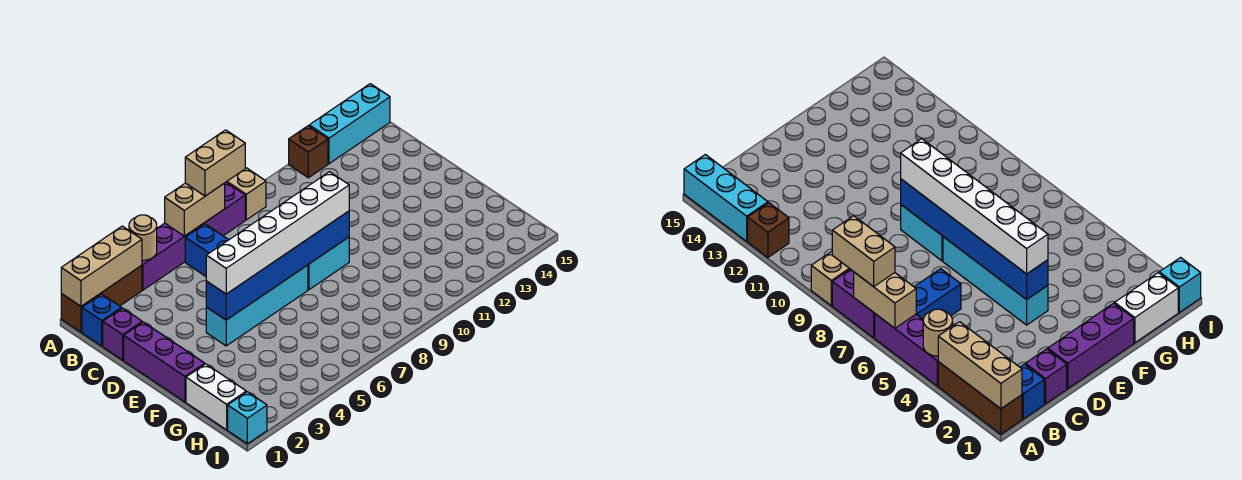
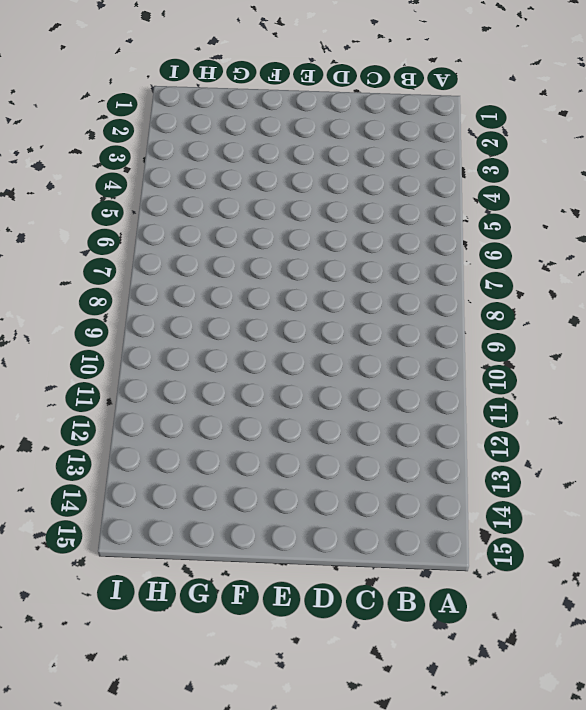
none -> brown 1x3 brick [61,265,142,332]
none -> purple 1x3 brick [142,223,204,290]
none -> purple 1x2 brick [204,182,245,236]

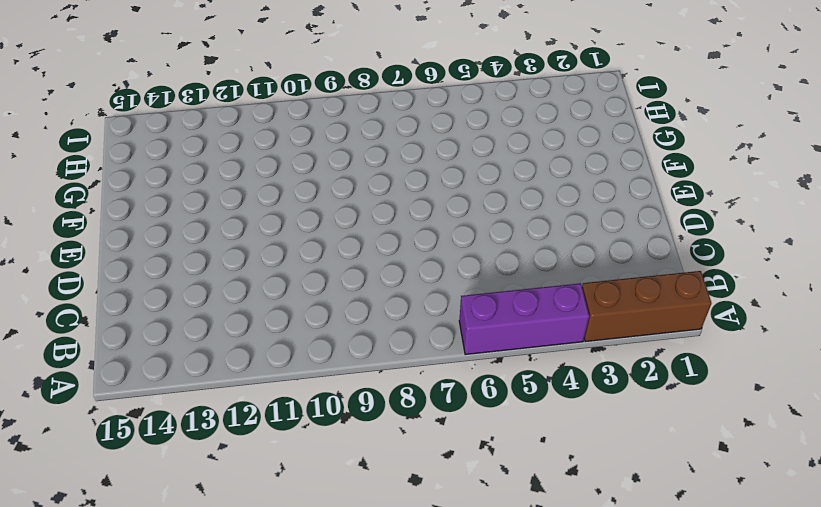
none -> purple 1x2 brick [204,182,245,236]
none -> tan 1x1 brick [227,168,266,220]
none -> brown 1x1 brick [289,126,328,178]

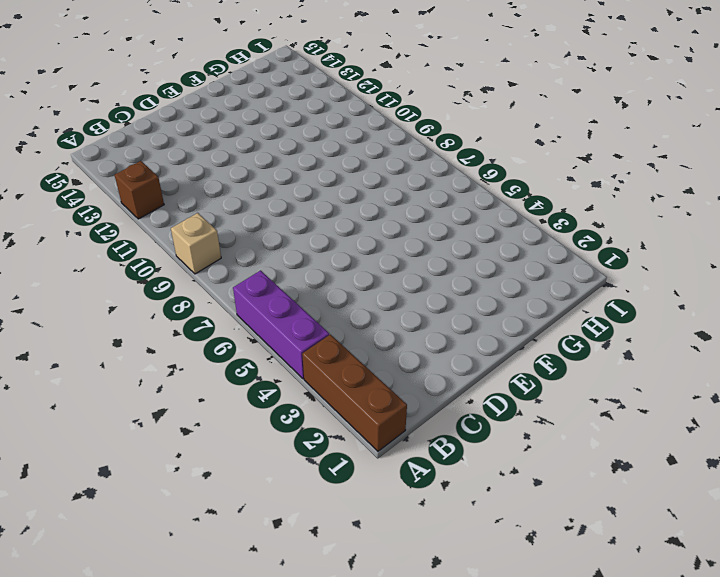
none -> purple 1x2 brick [204,182,245,236]
none -> cyan 1x3 brick [309,84,390,164]
none -> blue 1x1 brick [82,294,121,346]

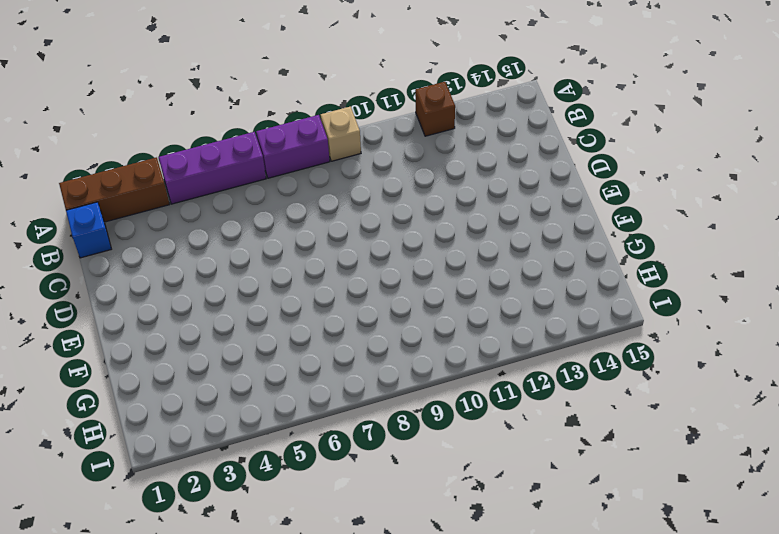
none -> cyan 1x3 brick [309,84,390,164]
none -> blue 1x2 brick [185,224,228,276]
none -> purple 1x1 brick [103,308,142,360]

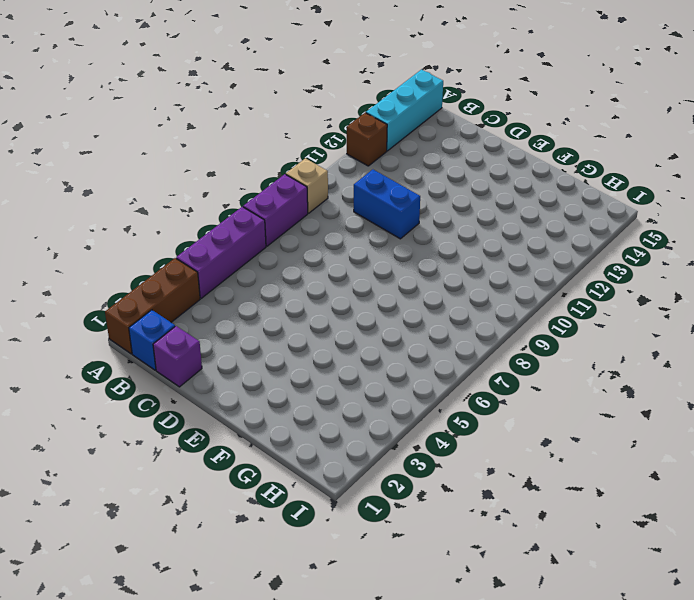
blue 1x2 brick [354,170,420,239] -> blue 1x2 brick moved to [185,224,228,276]
none -> purple 1x3 brick [124,322,205,402]
none -> cyan 1x4 brick [206,265,308,346]
none -> cyan 1x2 brick [308,237,349,290]

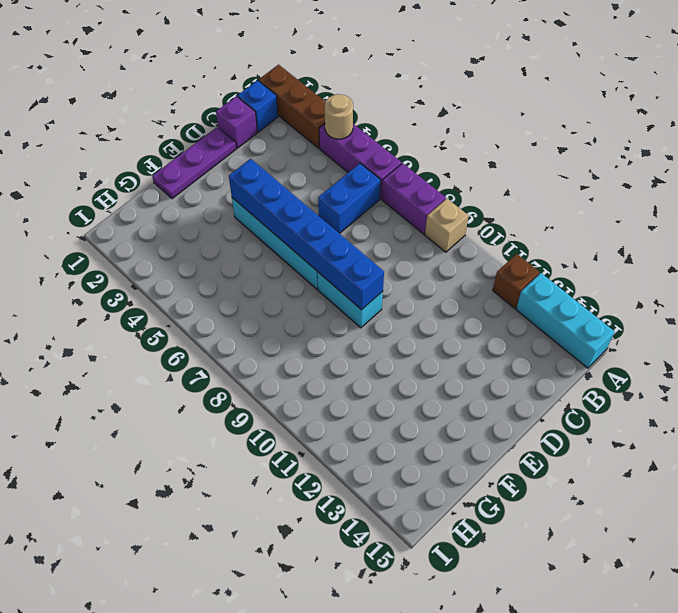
purple 1x3 plate [152,127,236,199] -> purple 1x3 brick [124,322,205,402]
none -> white 1x2 brick [186,364,246,430]
none -> cyan 1x1 brick [228,392,267,444]
none -> tan 1x3 brick [61,226,142,306]

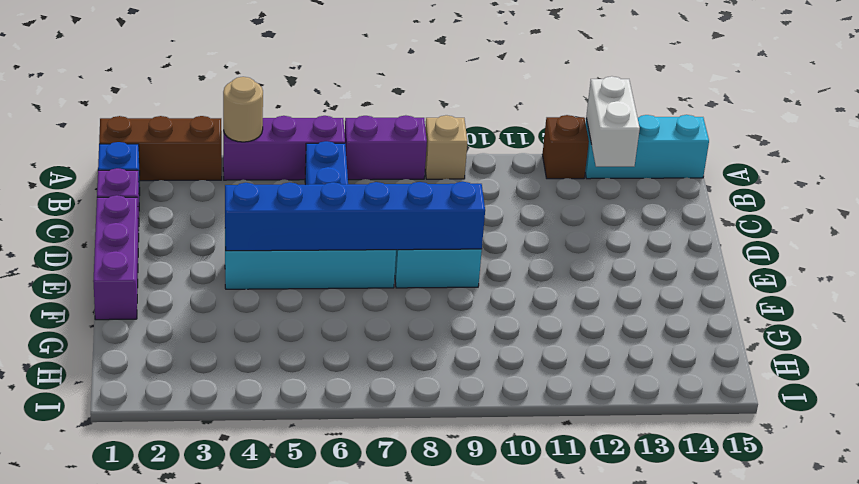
white 1x2 brick [586,76,640,167] -> white 1x2 brick moved to [186,364,246,430]
none -> cyan 1x1 brick [228,392,267,444]
none -> tan 1x3 brick [61,226,142,306]
none -> tan 1x2 brick [165,183,225,236]

